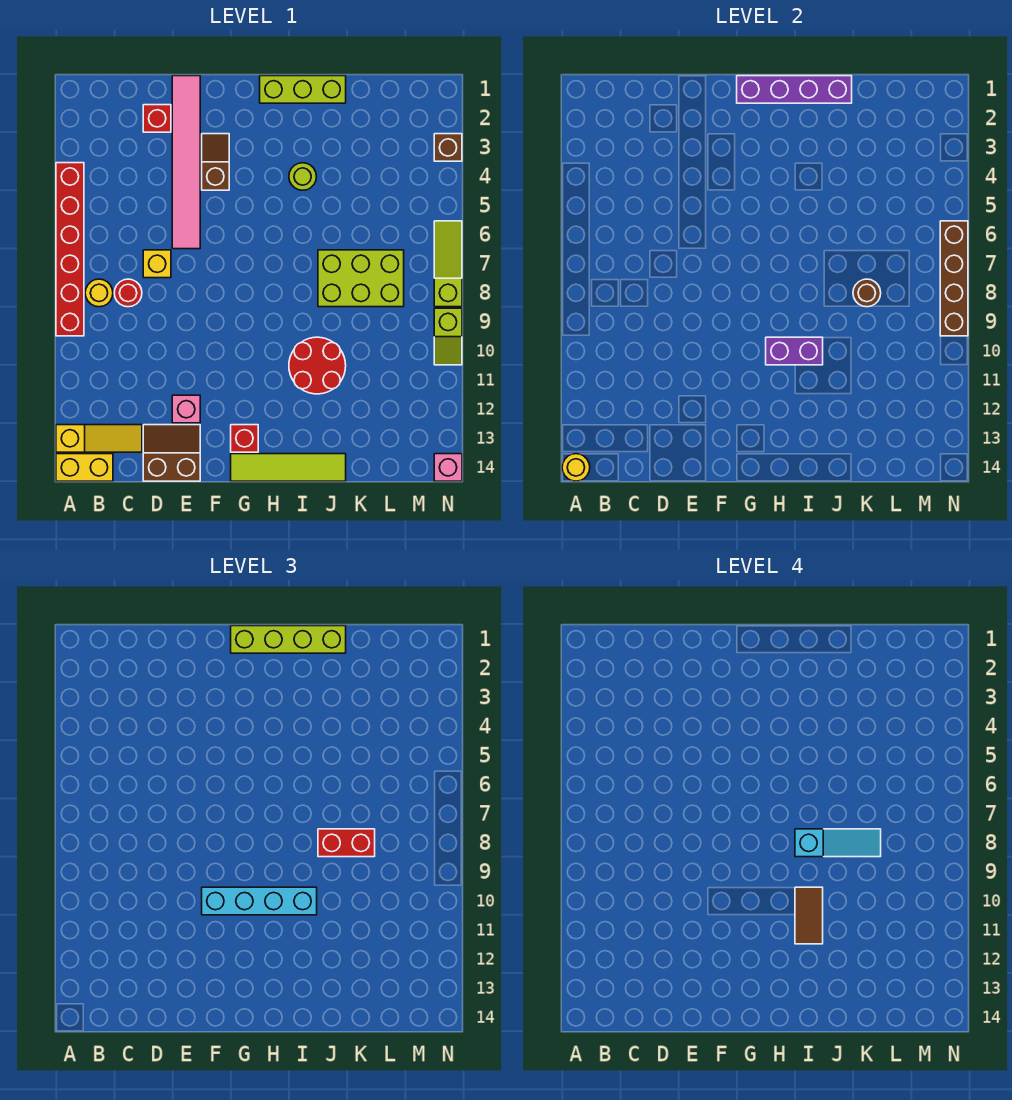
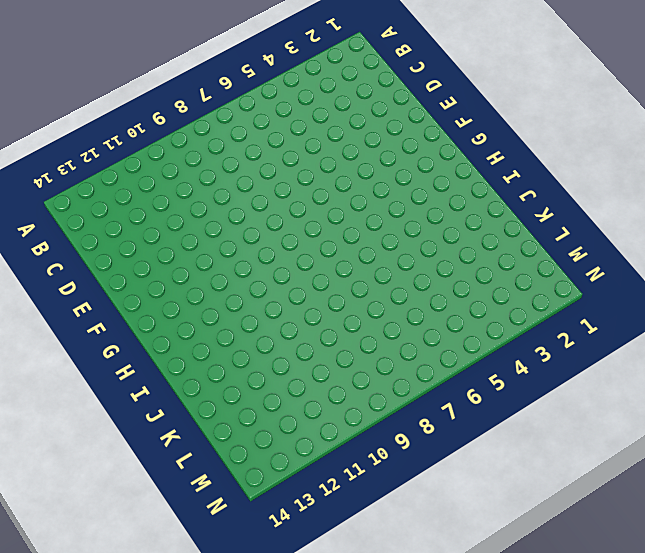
none -> red 1x6 brick [56,163,84,336]
none -> yellow 1x3 slope [56,425,142,452]
none -> yellow 1x2 brick [56,454,113,481]
none -> yellow 1x1 round brick [85,279,113,307]

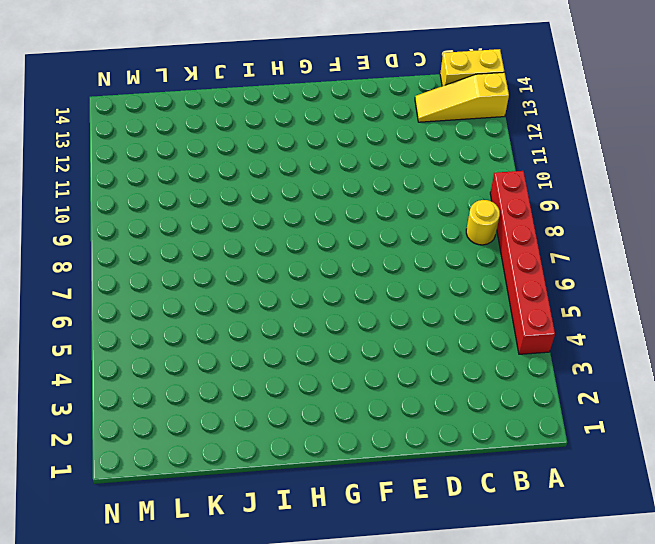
none -> red 1x1 round brick [114,279,142,307]
none -> red 1x1 brick [143,105,171,132]
none -> yellow 1x1 brick [143,250,171,278]
none -> brown 2x2 slope [143,425,200,481]

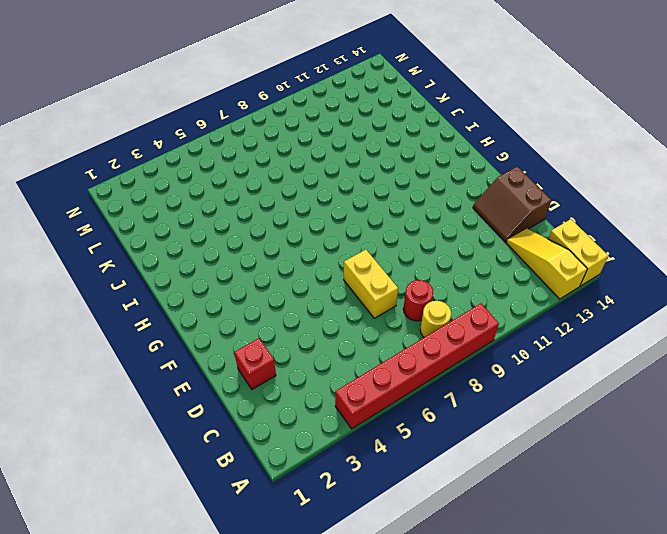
yellow 1x2 brick [344,250,398,318] -> yellow 1x1 brick [143,250,171,278]
none -> pink 1x6 tile [172,76,200,249]
none -> pink 1x1 brick [172,395,200,423]
none -> brown 1x2 slope [202,134,229,190]
none -> red 1x1 brick [231,425,258,452]

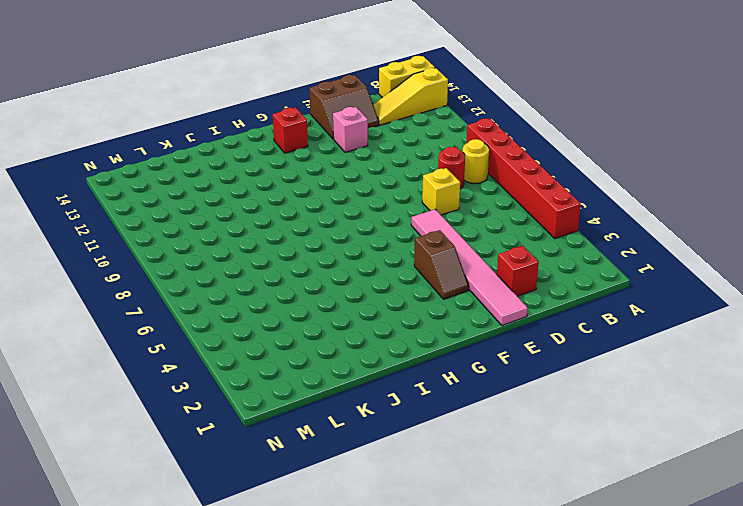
none -> lime 1x4 tile [231,454,346,481]
none -> lime 1x3 brick [260,76,346,103]
none -> lime 1x1 round brick [289,163,316,190]
none -> red 2x2 round brick [289,337,346,394]

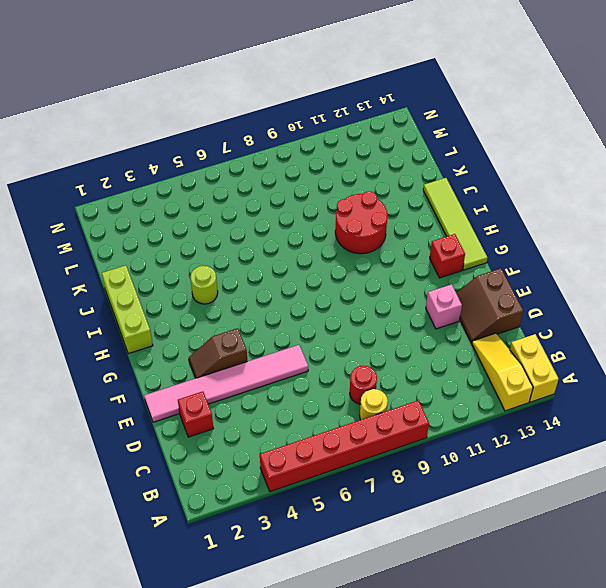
none -> yellow 1x1 brick [143,250,171,278]
none -> lime 2x3 brick [318,250,404,307]
none -> brown 1x1 brick [434,134,462,161]
none -> lime 1x3 slope [434,221,462,307]

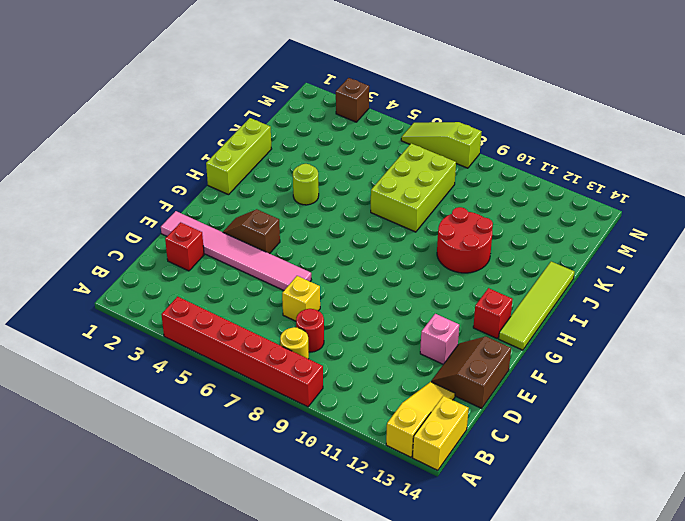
none -> lime 1x2 slope [434,308,462,365]
none -> pink 1x1 brick [434,454,462,481]
none -> yellow 1x1 round brick [562,454,590,481]
none -> purple 1x4 brick [737,76,852,103]

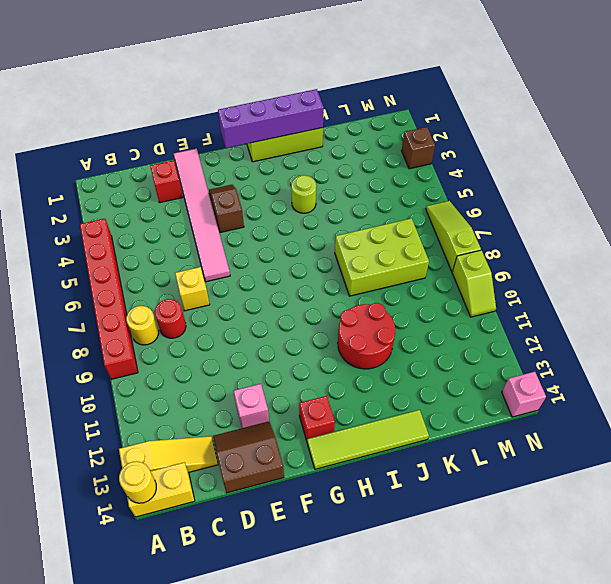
none -> purple 1x2 brick [766,337,823,365]
none -> brown 1x1 round brick [853,279,881,307]
none -> brown 1x4 brick [940,221,968,336]
none -> cyan 1x4 brick [202,887,317,915]

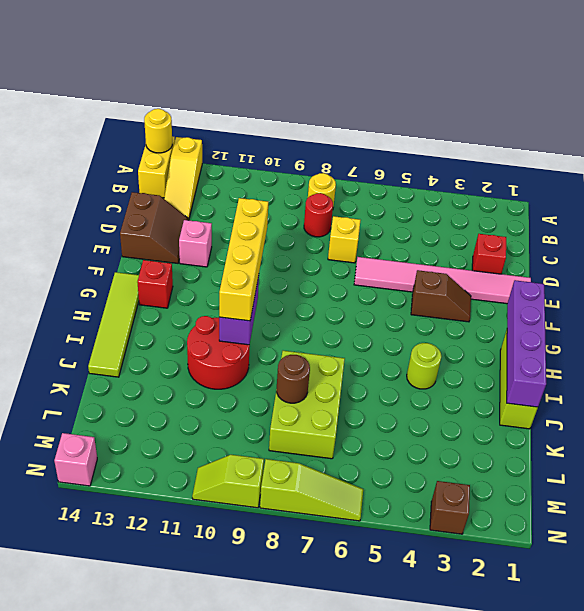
yellow 1x4 brick [219,198,268,321] -> cyan 1x4 brick [202,887,317,915]
none -> red 1x6 brick [56,163,84,336]
none -> brown 1x4 brick [940,221,968,336]
none -> lime 1x4 brick [231,626,346,653]
none -> red 1x2 brick [318,829,375,857]

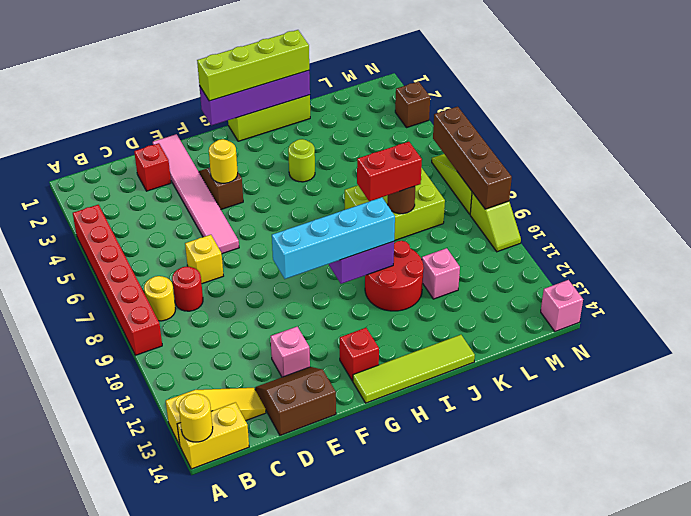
yellow 1x1 round brick [209,139,238,183] -> none
pink 1x1 brick [422,248,460,299] -> none
none -> cyan 1x3 slope [795,829,881,857]
none -> brown 1x2 tile [795,887,823,944]

